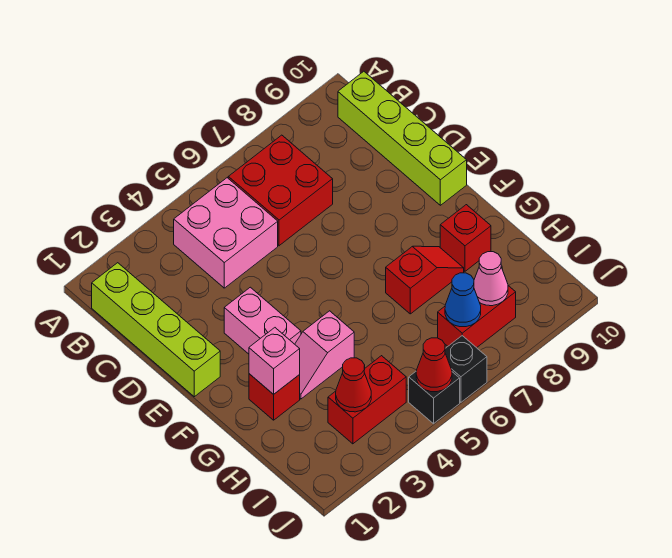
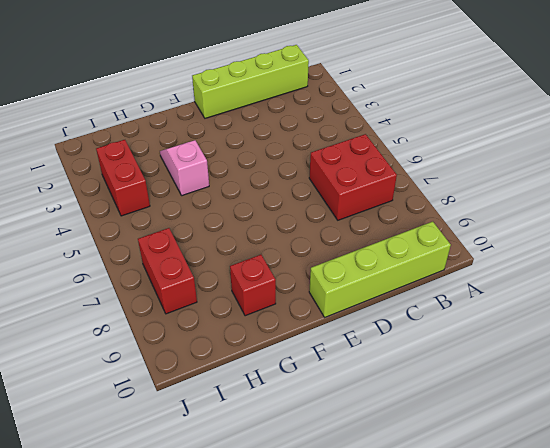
none -> pink 2x2 brick [174,178,278,288]
none -> pink 1x2 brick [224,287,301,354]
none -> red 1x1 brick [249,374,300,420]

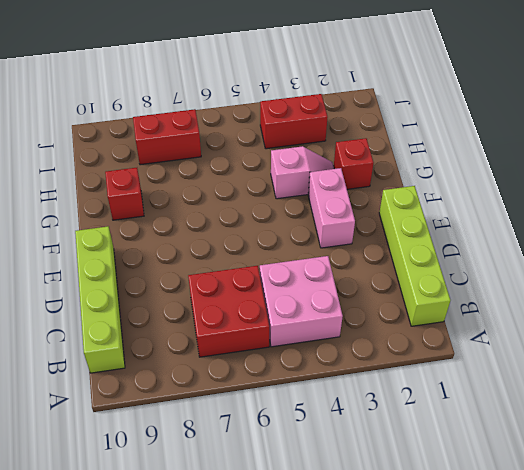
none -> red 1x2 slope [386,246,464,314]
none -> black 1x1 brick [409,372,460,424]
none -> black 1x1 brick [445,336,487,402]

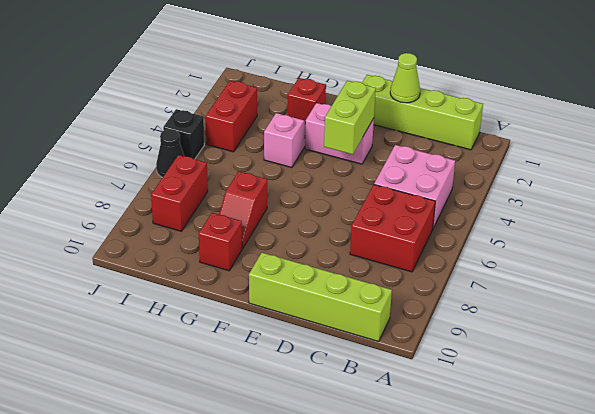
lime 1x1 cone [390,53,420,103] -> none
lime 1x2 brick [324,81,376,154] -> none
black 1x1 cone [156,129,184,178] -> black 1x1 brick [445,336,487,402]
none -> pink 1x1 brick [249,328,300,394]
none -> red 1x1 cone [336,358,371,412]
none -> blue 1x1 cone [445,273,481,327]

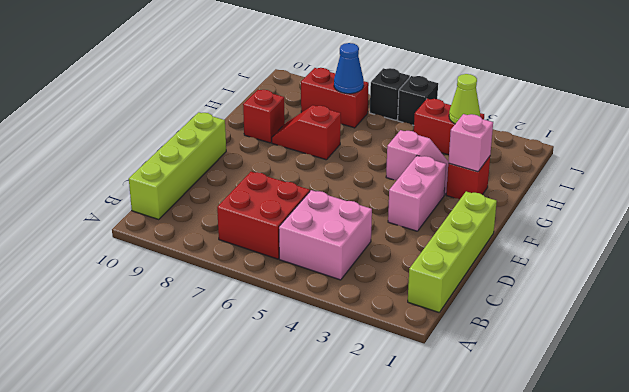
lime 1x1 cone [449,74,480,124] -> red 1x1 cone [336,358,371,412]
none -> pink 1x1 cone [474,252,508,306]
none -> red 1x1 cone [416,338,452,392]

